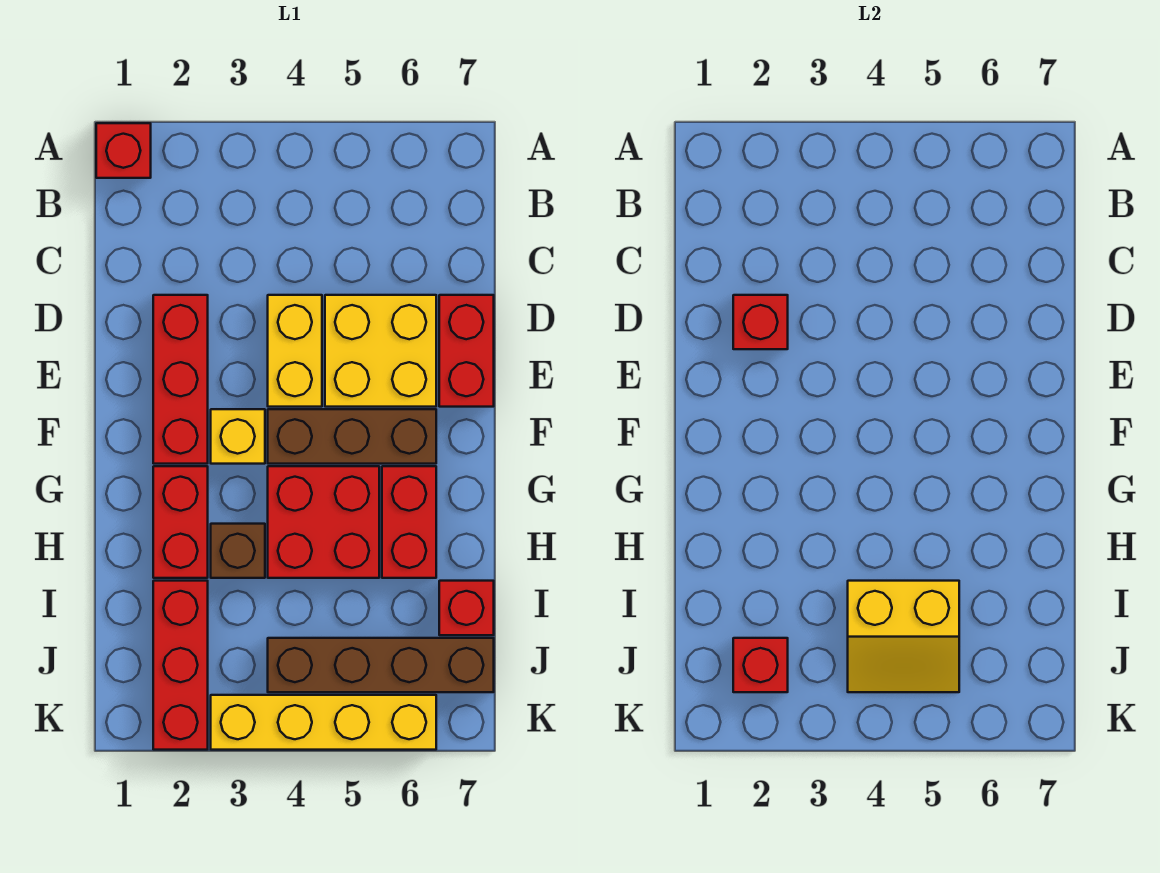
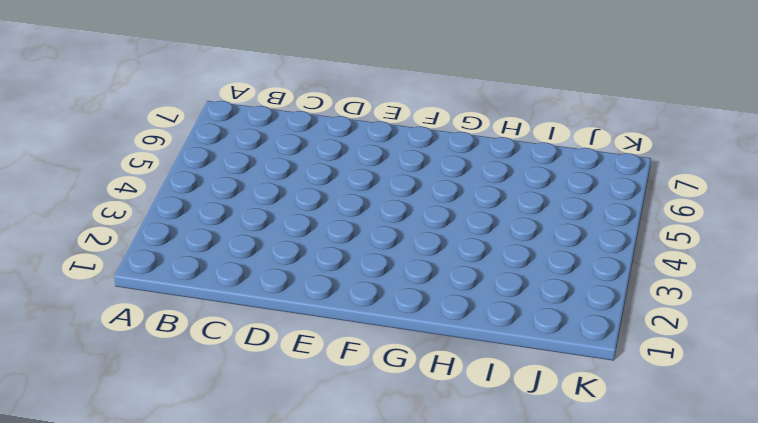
none -> red 1x1 brick [96,123,151,178]
none -> red 1x3 brick [153,295,208,464]
none -> yellow 1x2 brick [268,295,322,407]

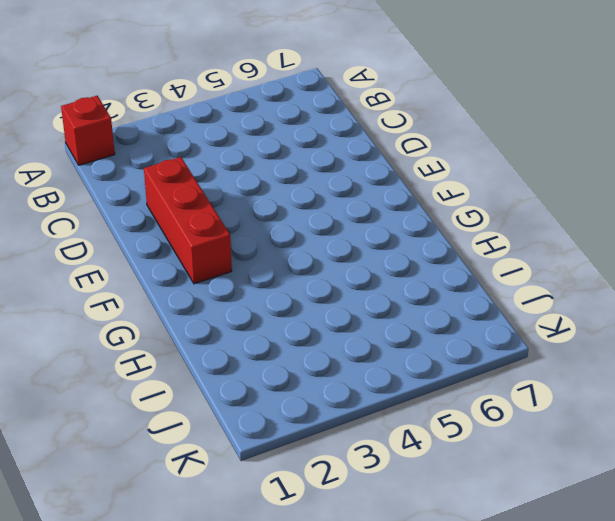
none -> yellow 1x2 brick [268,295,322,407]
none -> yellow 2x2 brick [325,295,436,407]
none -> red 1x2 brick [439,295,494,407]

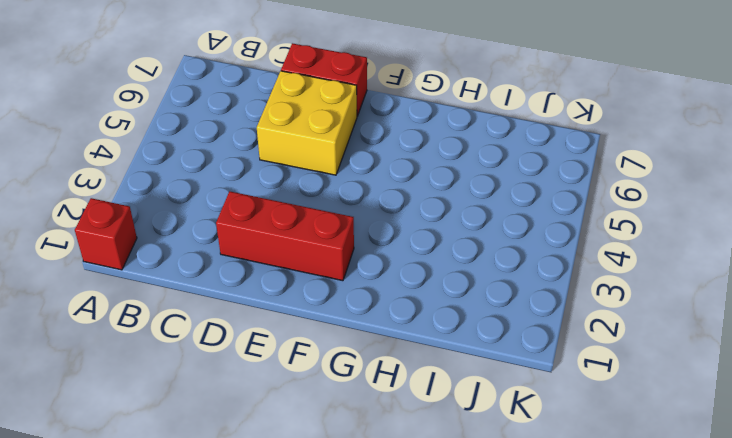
none -> yellow 1x2 brick [268,295,322,407]
none -> yellow 1x1 brick [211,409,265,464]
none -> brown 1x3 brick [268,409,436,464]

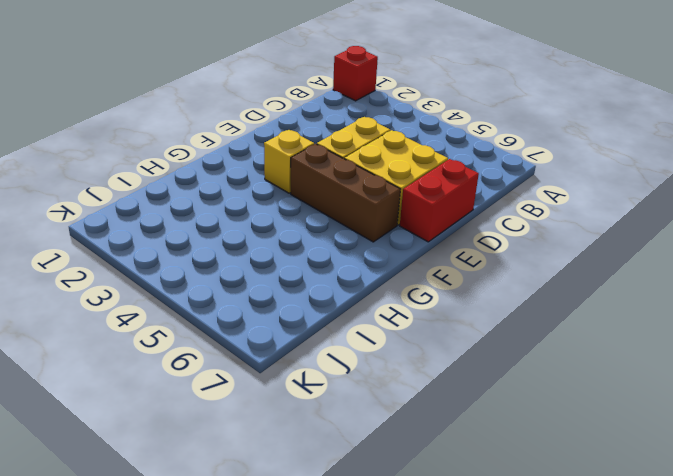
none -> red 1x3 brick [153,295,208,464]
none -> red 1x2 brick [153,466,208,578]
none -> red 2x2 brick [268,466,379,578]

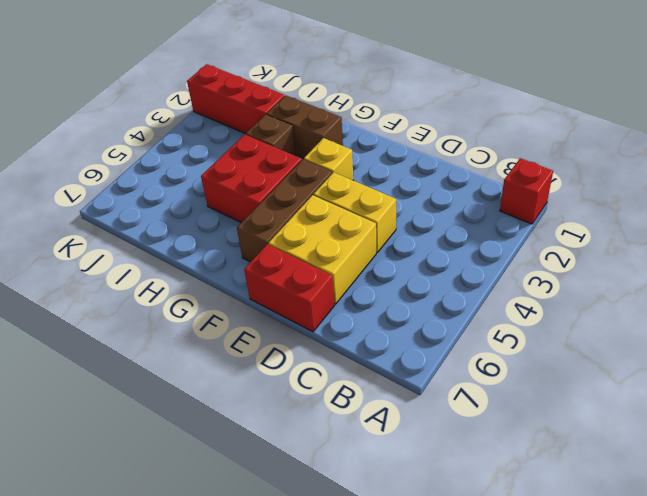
brown 1x2 brick [267,95,343,158] -> red 1x2 brick [153,466,208,578]
none -> red 1x3 brick [153,295,208,464]
none -> red 1x2 brick [382,466,436,578]
none -> red 1x1 brick [439,581,494,635]

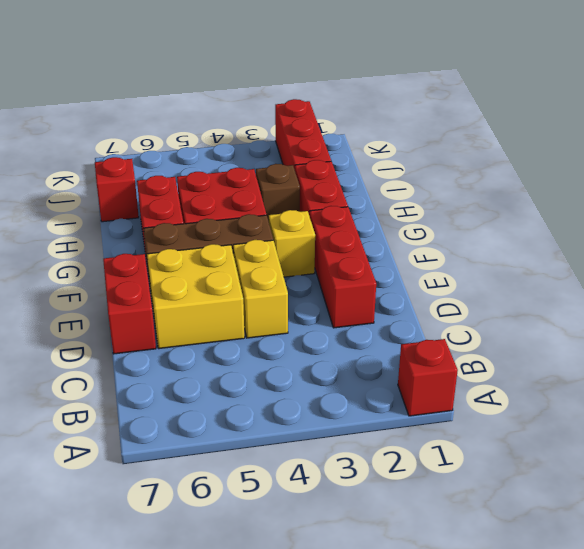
none -> brown 1x4 brick [268,638,494,692]
none -> yellow 1x4 brick [211,695,436,750]
none -> red 1x1 brick [733,295,788,349]

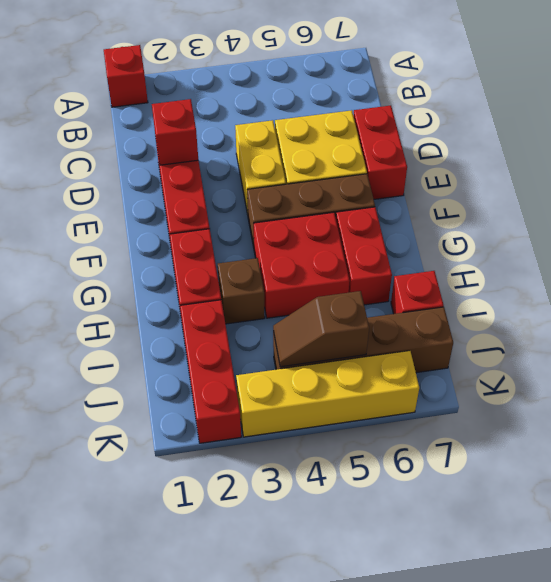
brown 1x2 slope [273,291,369,367] -> yellow 2x2 slope [848,581,959,692]
none -> yellow 1x1 brick [211,409,265,464]
none -> red 1x1 brick [733,638,788,692]

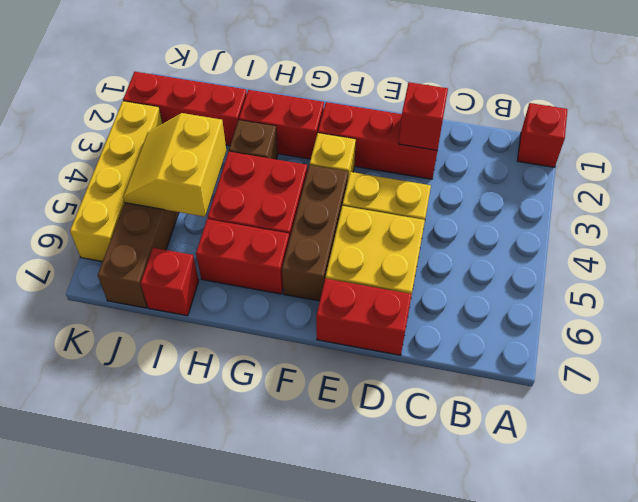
none -> red 1x1 brick [733,638,788,692]

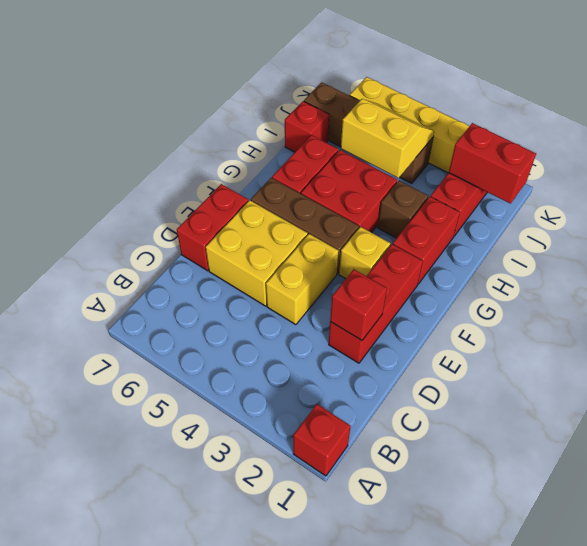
red 1x2 brick [449,123,536,204] -> red 1x1 brick [733,638,788,692]

